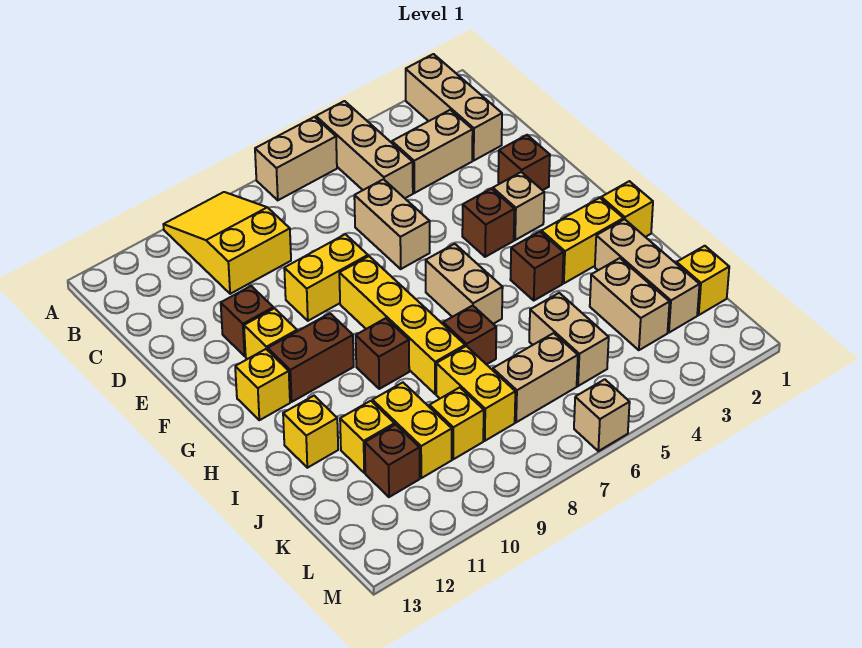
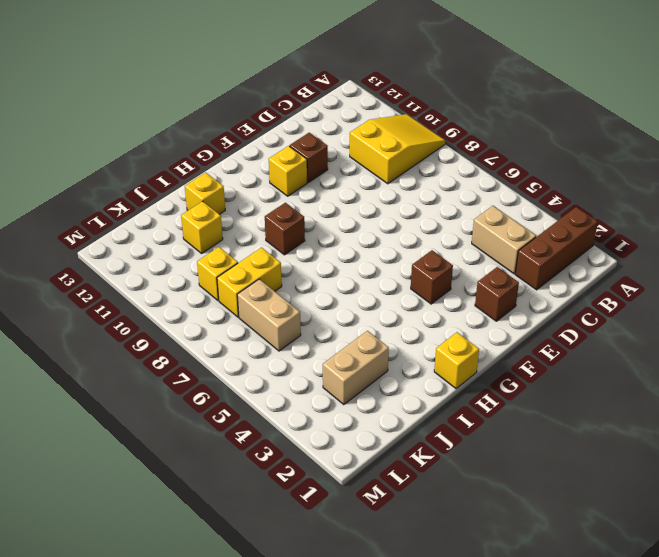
brown 1x3 brick [515,207,598,290] -> tan 1x3 brick [406,54,502,160]
none -> tan 1x3 brick [316,101,413,198]
none -> tan 1x2 brick [255,117,337,200]
none -> tan 1x2 brick [354,179,430,269]
none -> yellow 1x2 brick [284,234,368,321]

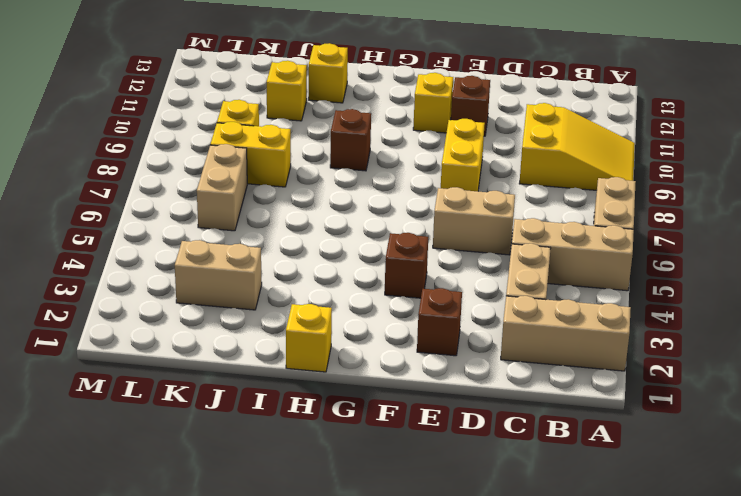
none -> tan 1x1 brick [493,172,544,240]
none -> yellow 1x4 brick [339,256,465,394]
none -> tan 1x2 brick [426,244,503,324]
none -> brown 1x2 brick [268,313,354,402]

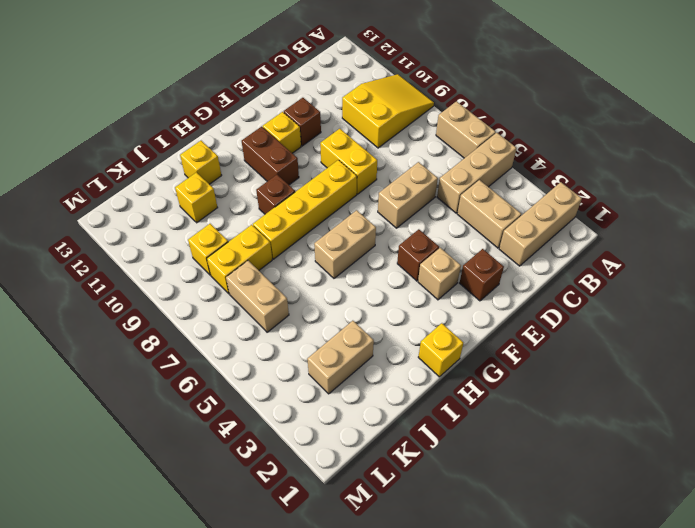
none -> yellow 1x1 brick [235,349,290,420]
none -> yellow 1x2 brick [541,198,623,283]
none -> brown 1x1 brick [510,232,564,300]
none -> tan 1x3 brick [595,219,700,333]

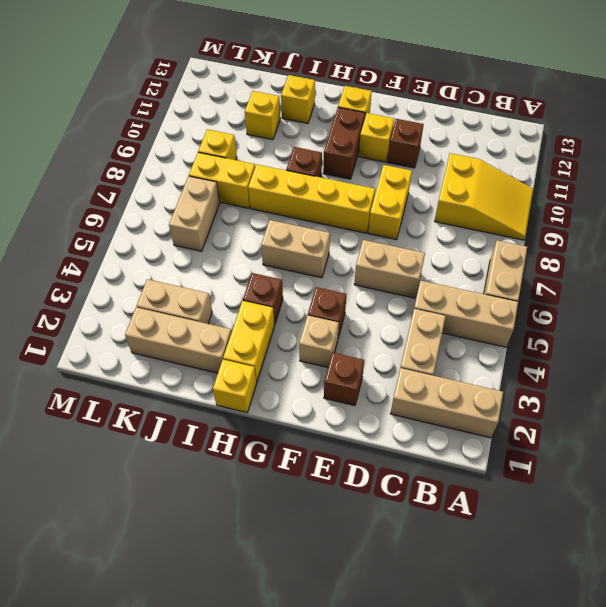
none -> brown 1x1 brick [443,306,496,365]
none -> tan 1x2 brick [529,293,609,386]
none -> yellow 1x2 brick [372,382,452,478]
none -> yellow 1x1 brick [677,246,729,315]

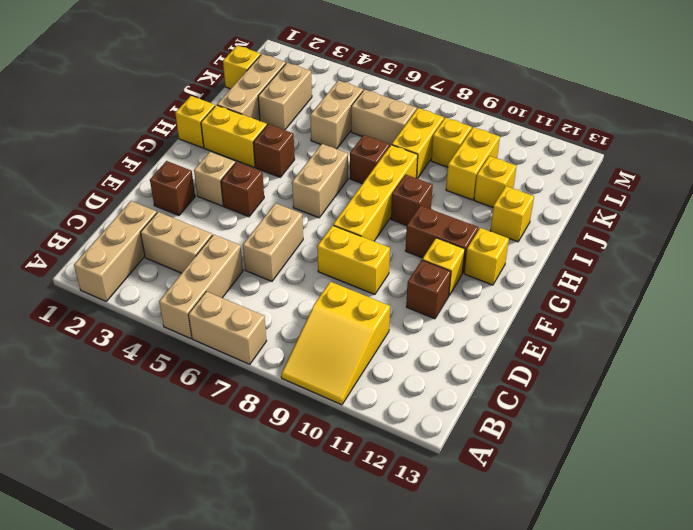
none -> brown 1x1 brick [365,424,420,497]
none -> tan 1x1 brick [574,379,630,451]

